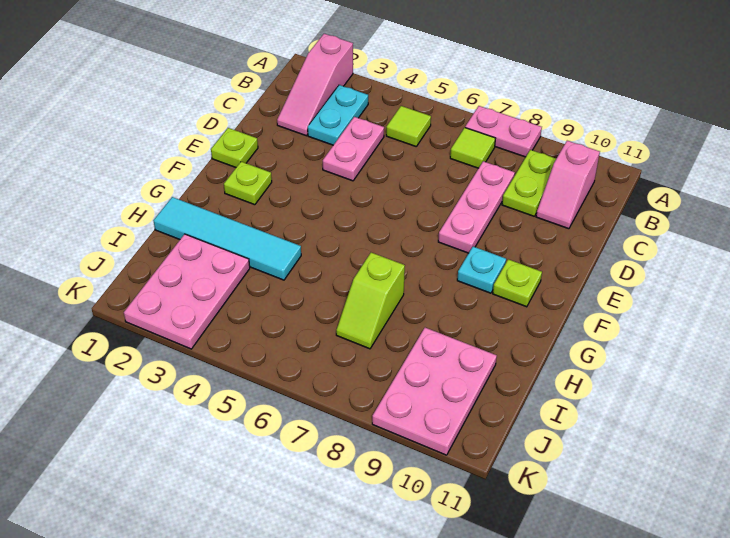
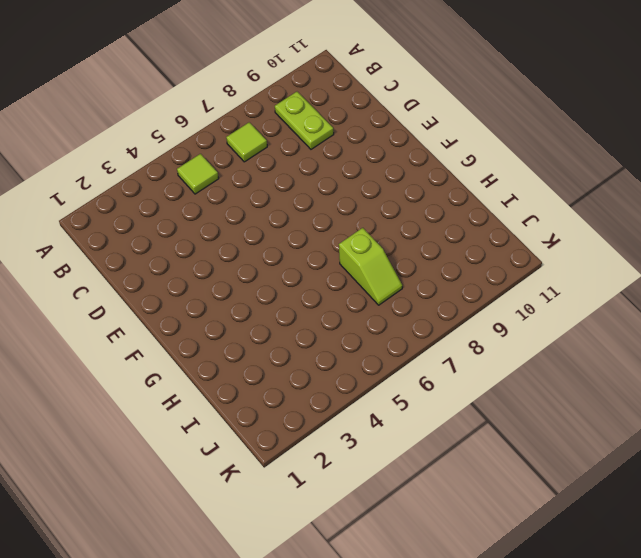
none -> pink 1x3 slope [277,34,353,136]
none -> pink 1x2 plate [465,106,542,157]
none -> cyan 1x2 plate [308,85,368,145]

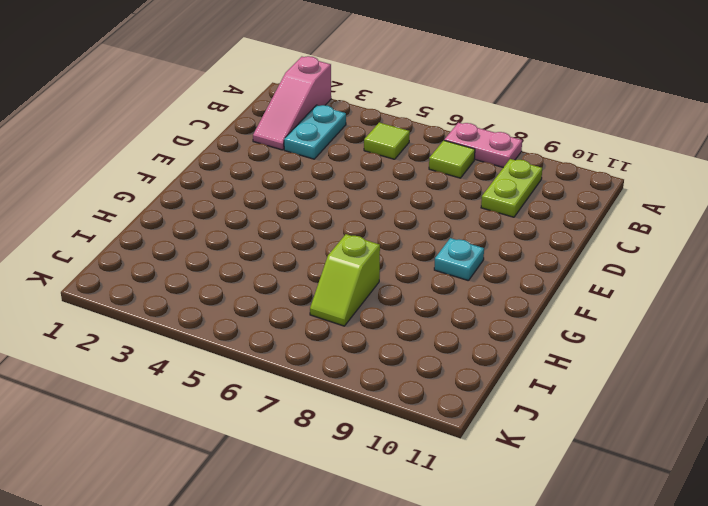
none -> pink 1x2 slope [536,141,600,229]
none -> pink 1x2 plate [323,117,384,181]
none -> pink 1x3 plate [438,161,515,253]

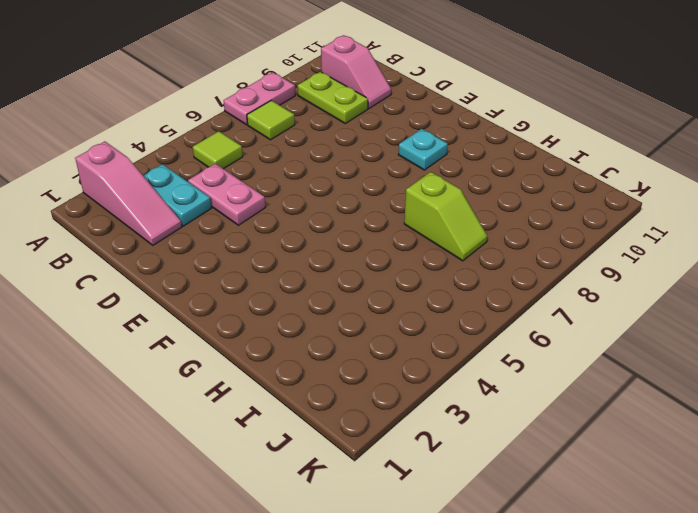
none -> pink 1x3 plate [438,161,515,253]
none -> lime 1x1 plate [211,128,258,167]
none -> lime 1x1 plate [224,162,272,205]

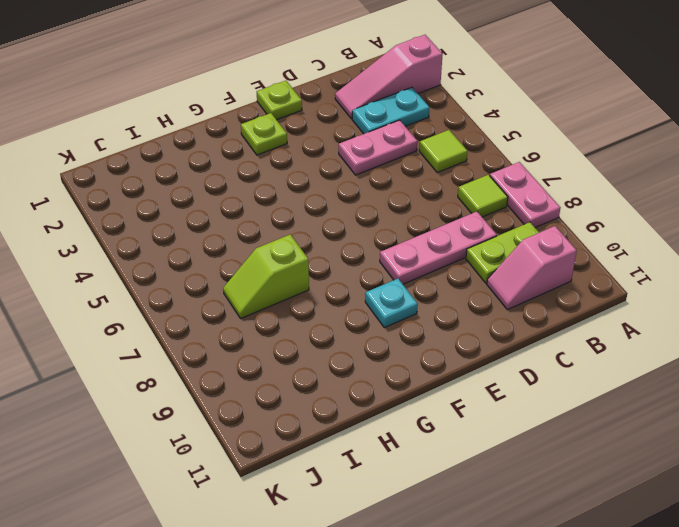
none -> lime 1x1 plate [493,259,542,307]
none -> cyan 1x4 tile [153,197,301,280]
none -> pink 2x3 plate [124,234,250,349]

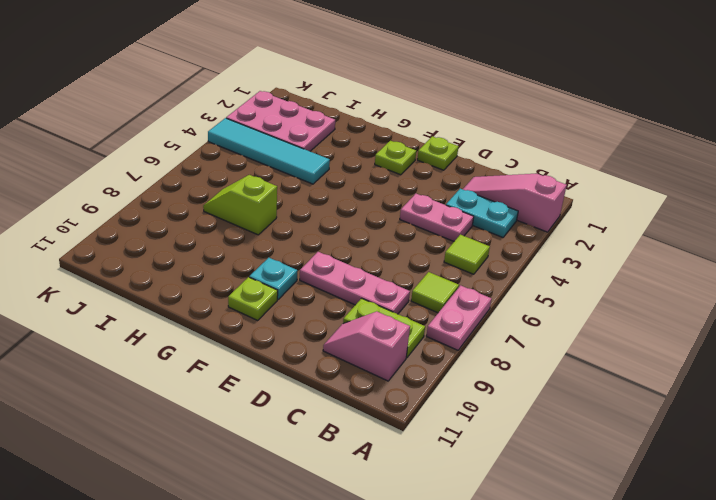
cyan 1x4 tile [208,118,330,184] -> cyan 1x4 tile turned to [153,197,301,280]
none -> pink 2x3 plate [372,328,497,455]

